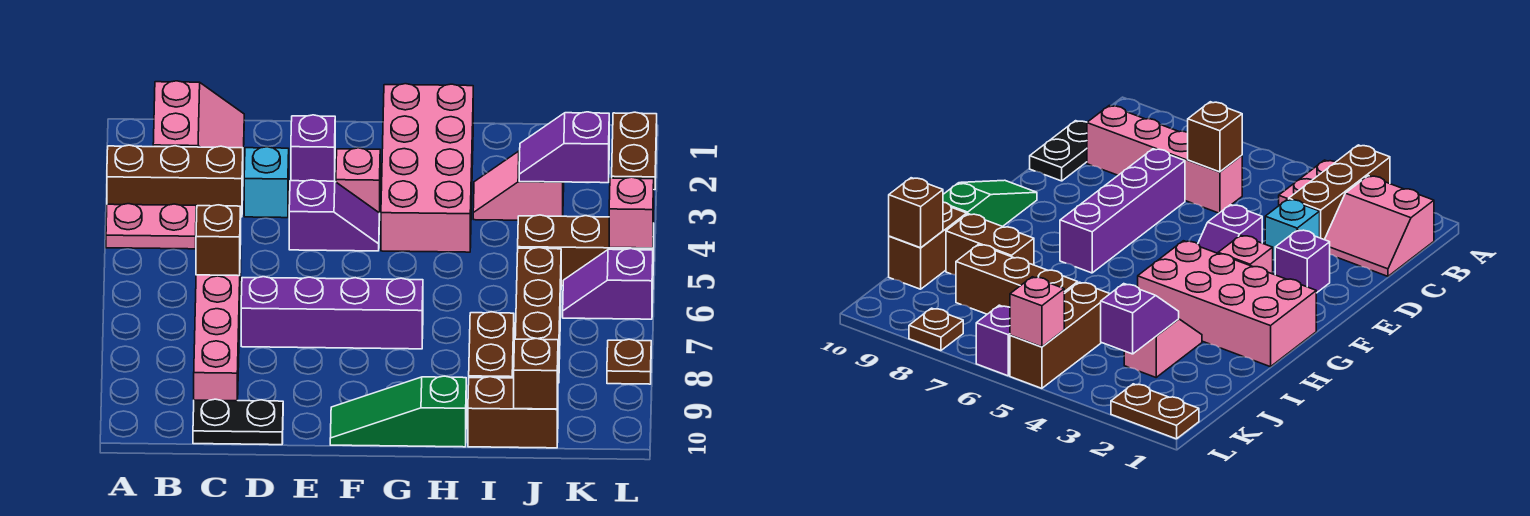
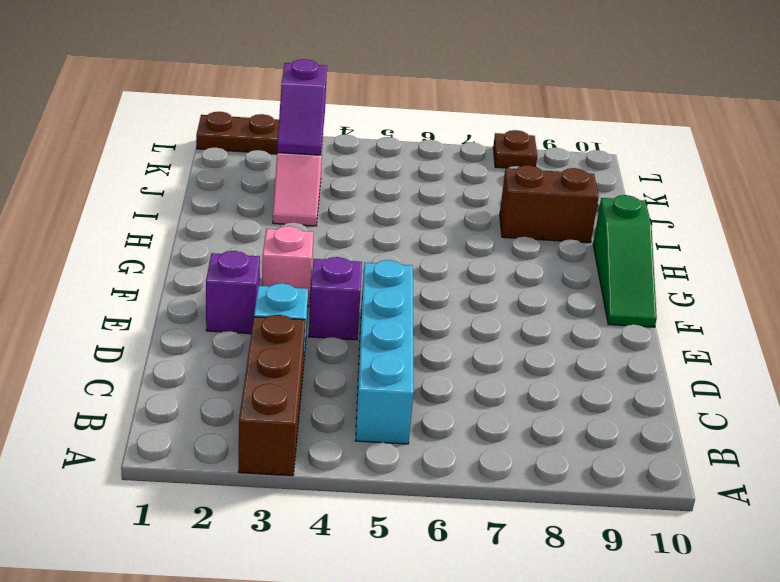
cyan 1x4 brick [356,260,413,444] -> none
none -> pink 1x2 plate [106,204,196,249]
none -> pink 2x2 slope [153,81,244,158]
none -> pink 1x4 brick [194,246,241,401]

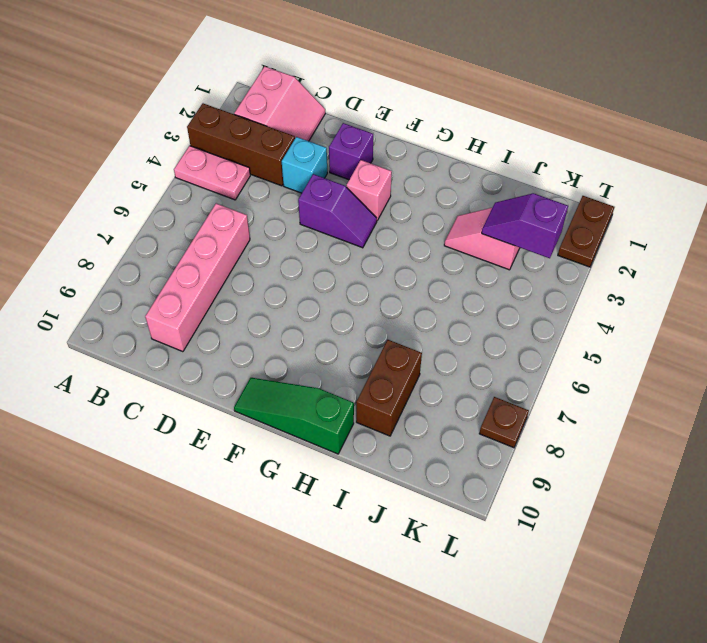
none -> black 1x2 plate [193,399,283,445]
none -> purple 1x4 brick [241,277,423,349]
none -> pink 2x4 brick [381,84,473,252]

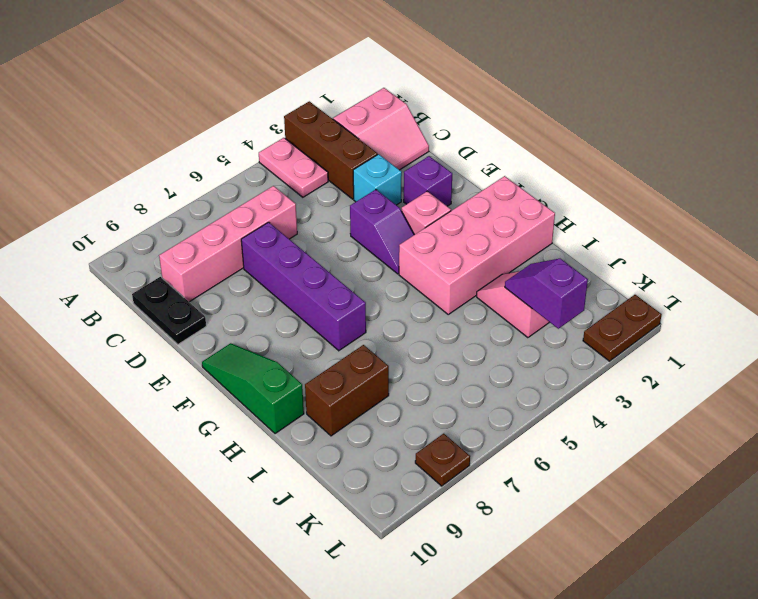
none -> brown 1x2 brick [468,377,558,448]
none -> brown 1x3 brick [518,215,654,286]
none -> brown 1x3 brick [515,248,561,383]

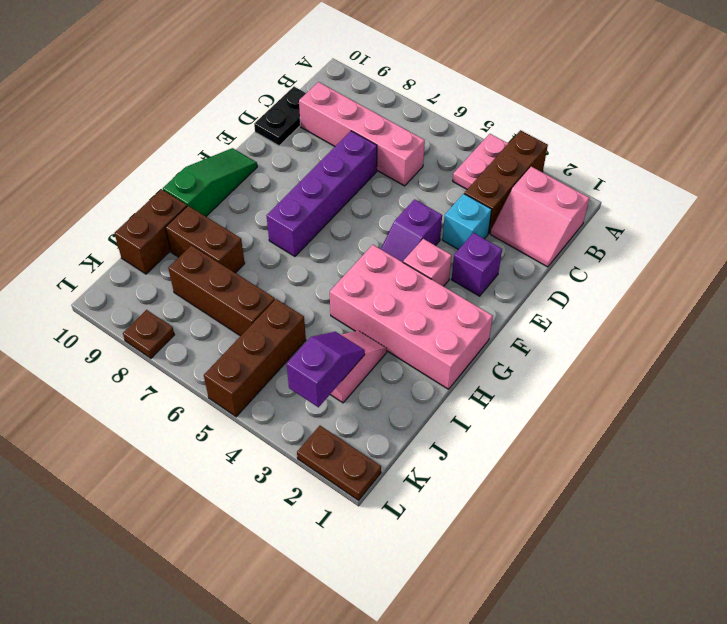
none -> purple 1x2 slope [563,249,653,319]
none -> brown 1x1 brick [196,205,241,276]
none -> brown 1x1 brick [514,338,558,409]

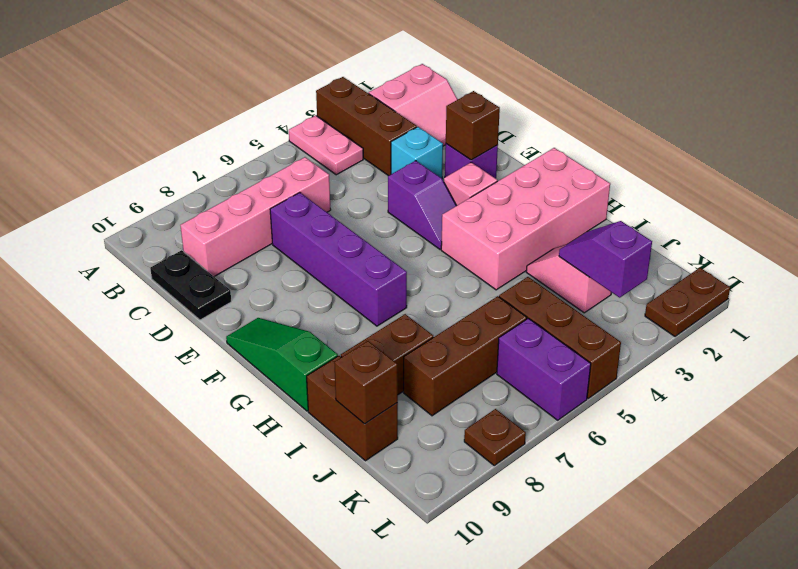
brown 1x1 brick [446,91,500,160] -> brown 1x1 brick moved to [196,205,241,276]
purple 1x2 brick [497,318,591,420] -> purple 1x2 slope [563,249,653,319]
none -> pink 1x1 brick [609,177,654,248]

